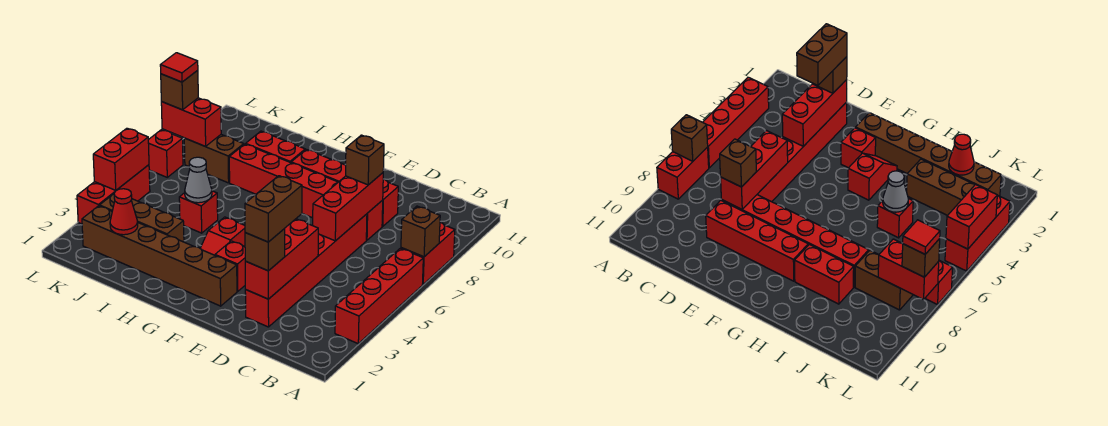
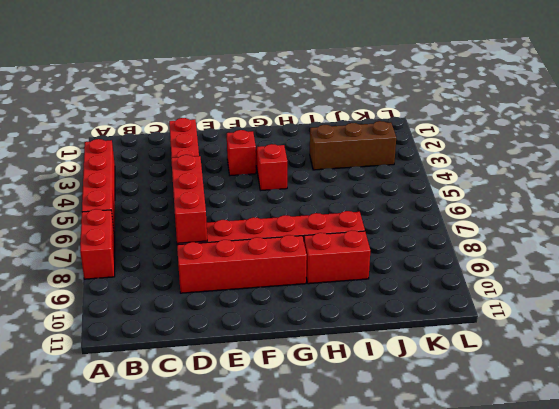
none -> brown 1x6 brick [82,206,237,306]
none -> red 1x1 brick [179,191,218,233]
none -> brown 1x2 brick [184,135,244,183]

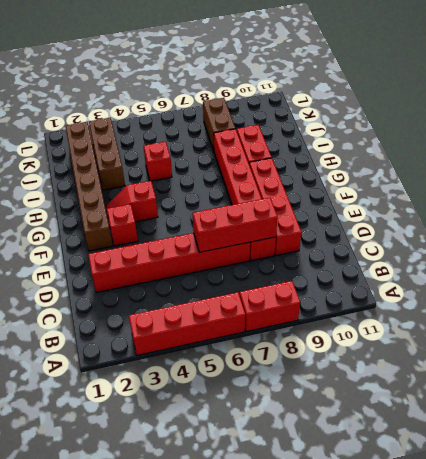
none -> red 1x3 brick [77,165,150,224]
none -> red 1x1 brick [148,130,183,177]
none -> brown 1x1 brick [401,206,440,257]

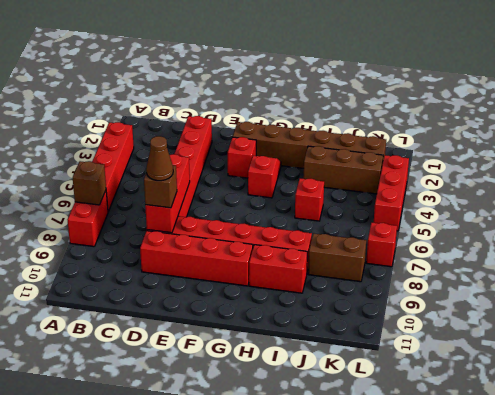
brown 1x1 cone [146,136,173,181] -> none
none -> red 1x3 brick [245,219,318,299]
none -> grey 1x1 cone [185,157,212,203]
none -> red 1x1 cone [110,189,138,235]

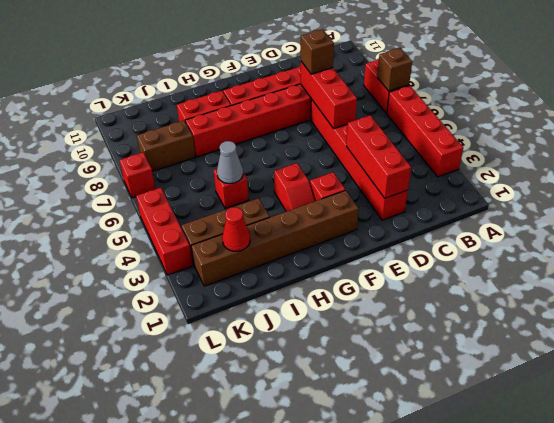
none -> red 1x2 brick [161,98,221,146]
none -> red 1x2 brick [93,128,149,190]
none -> brown 1x1 brick [245,229,285,271]

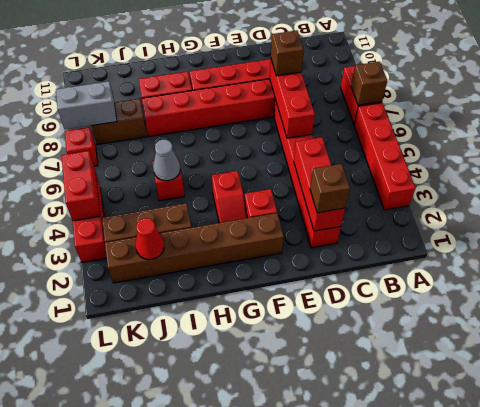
grey 1x2 brick [56,81,117,130] -> red 1x2 brick [161,98,221,146]
none -> brown 1x1 brick [161,70,198,110]
none -> brown 1x2 brick [245,176,302,242]
none -> red 1x1 tile [160,53,198,82]

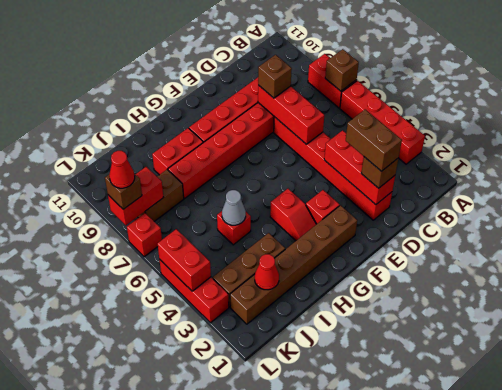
red 1x1 cone [109,151,135,188] -> red 1x1 tile [160,53,198,82]

